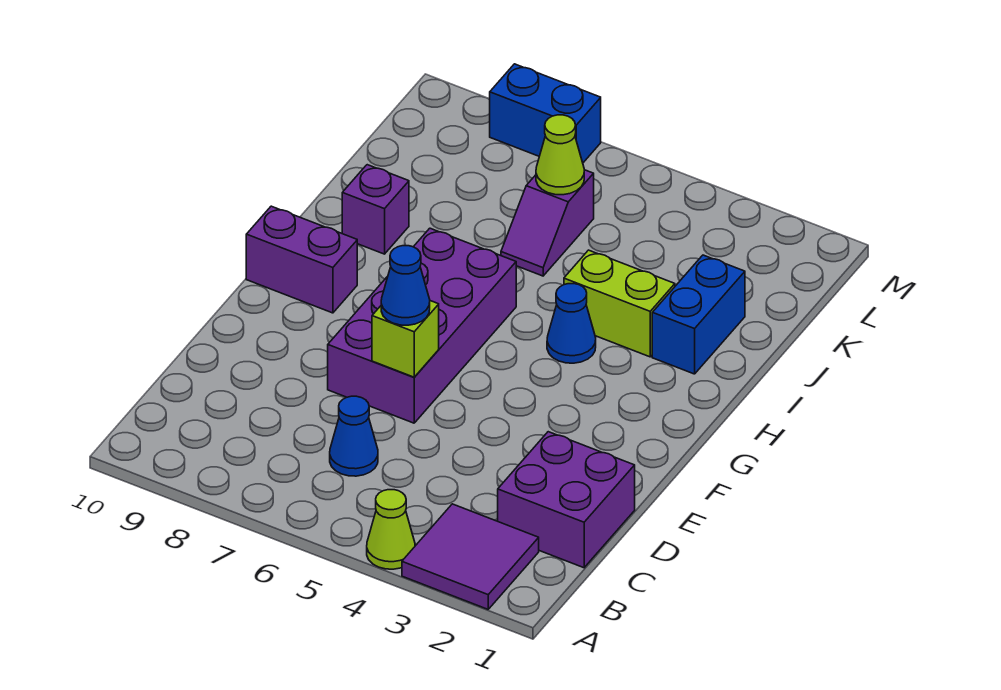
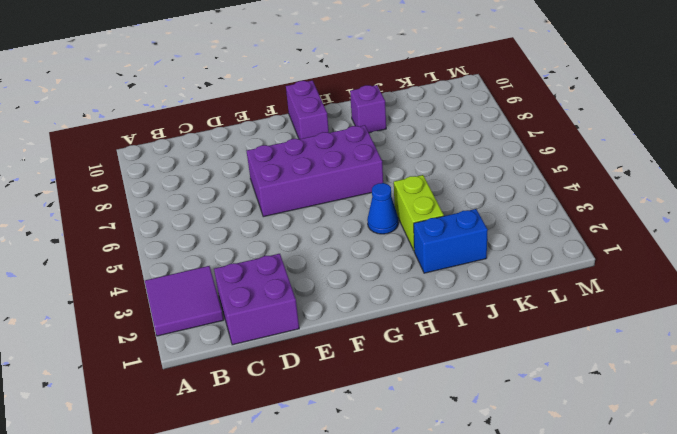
none -> lime 1x1 cone [367,490,415,569]
none -> blue 1x1 cone [330,396,378,476]
none -> purple 1x2 slope [501,170,594,276]

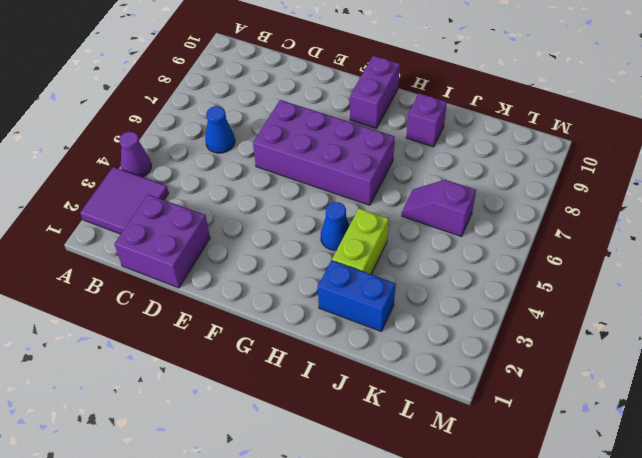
purple 1x1 cone [119,132,151,177] -> lime 1x1 cone [367,490,415,569]
none -> blue 1x2 brick [490,64,601,163]
none -> lime 1x1 brick [372,301,439,377]
none -> lime 1x1 cone [536,115,584,195]

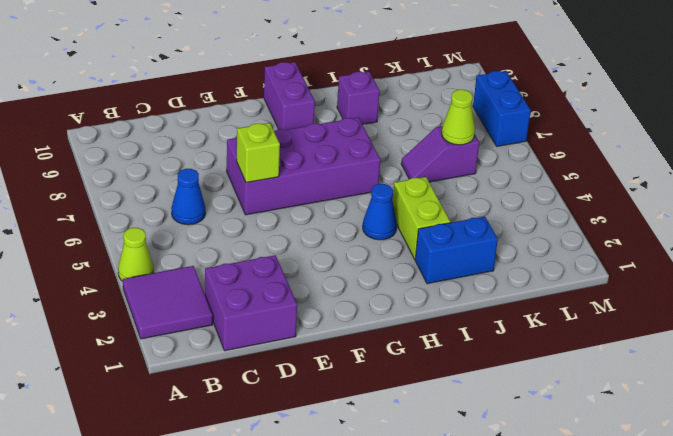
none -> blue 1x1 cone [381,246,430,325]

